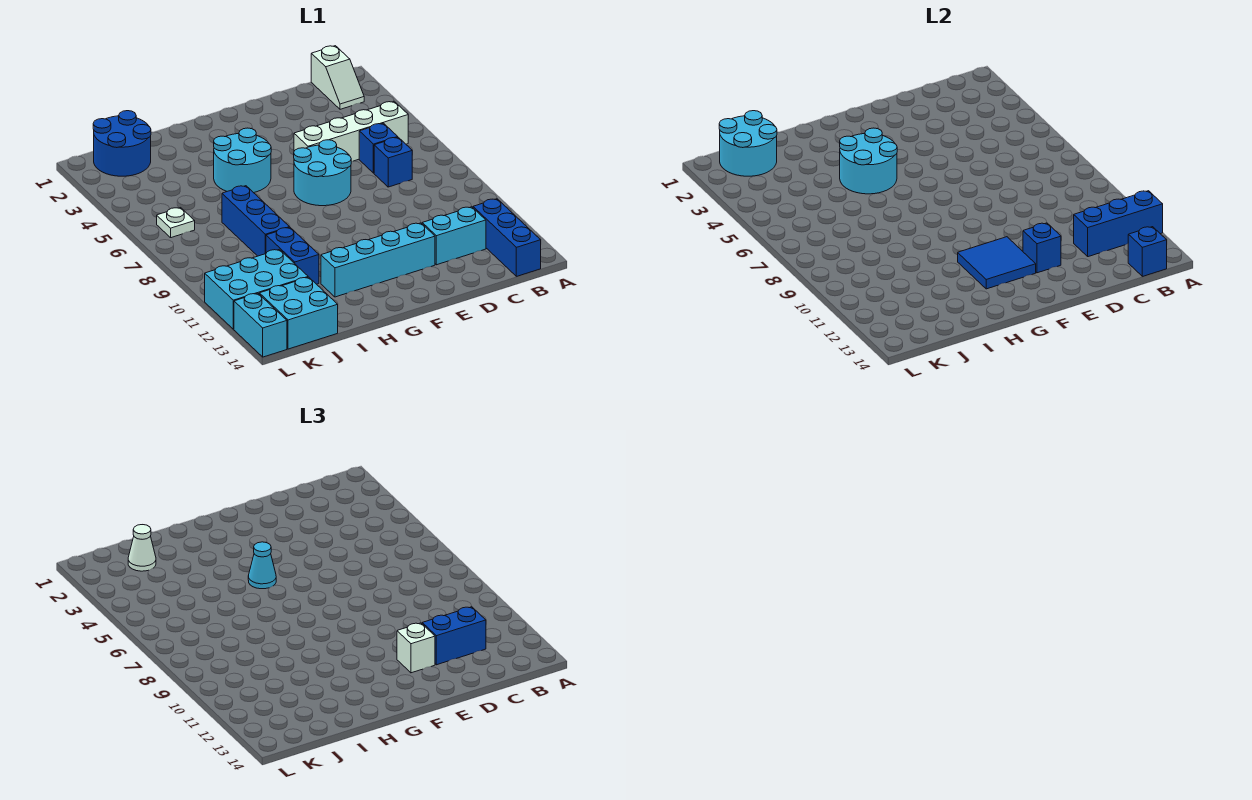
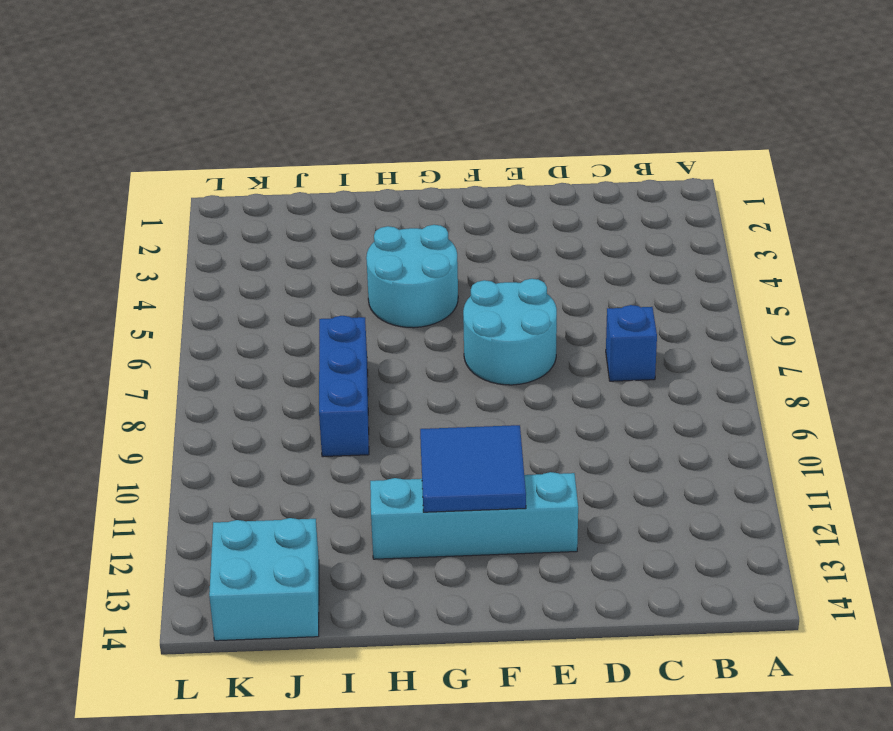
none -> white 1x2 slope [311,46,364,109]
none -> white 1x4 brick [294,101,408,161]
none -> blue 1x3 brick [473,199,541,276]

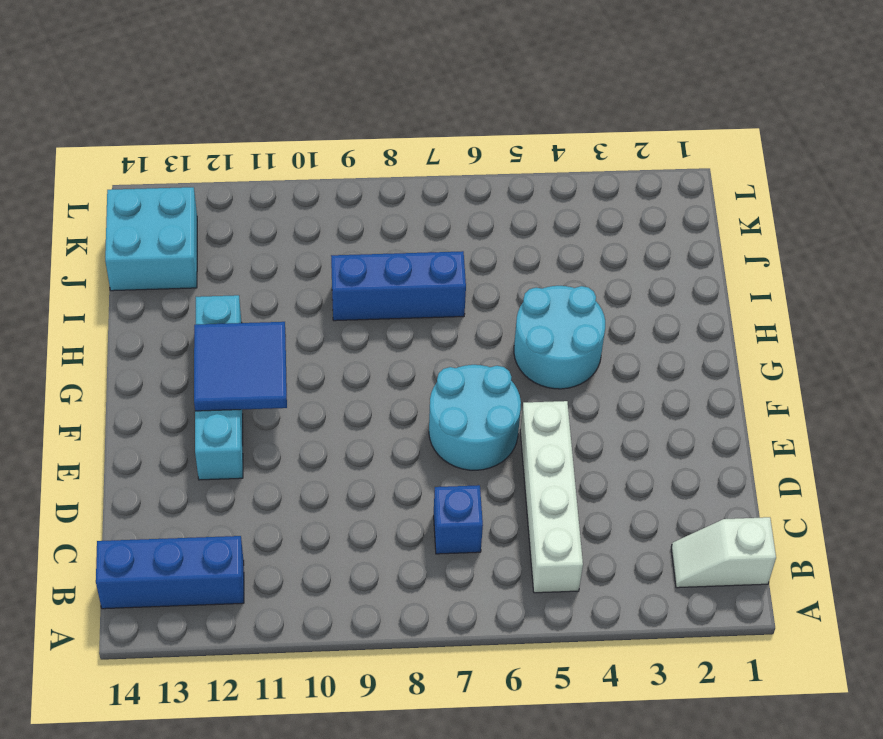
none -> blue 1x1 brick [359,123,397,173]
none -> cyan 1x2 brick [422,207,486,265]
none -> blue 1x2 brick [266,228,319,284]

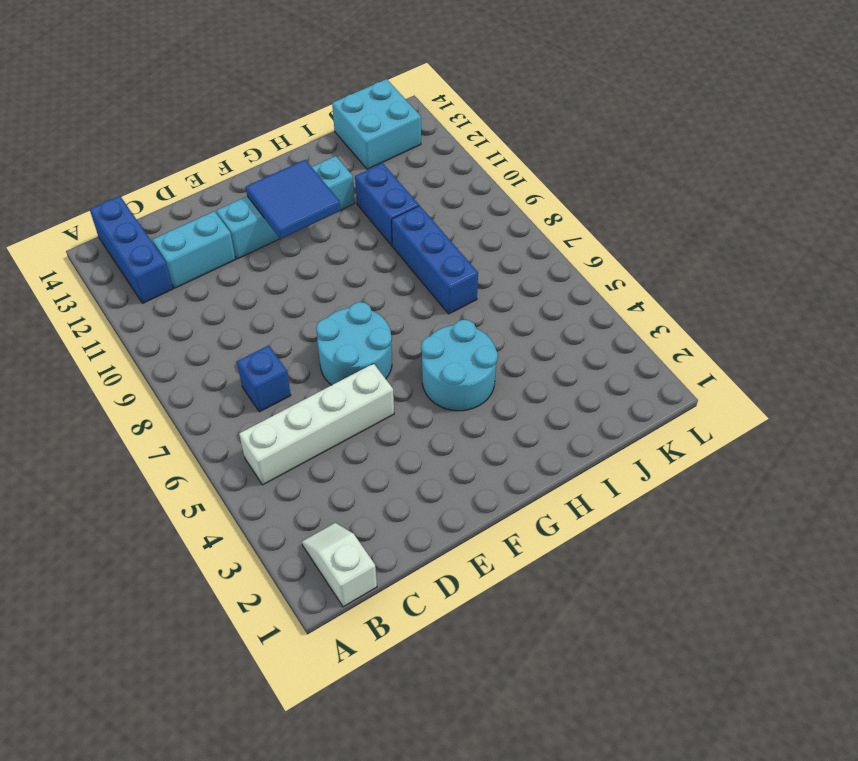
none -> blue 1x1 brick [359,123,397,173]
none -> blue 2x2 round brick [93,111,151,176]
none -> cyan 2x3 brick [205,249,308,329]

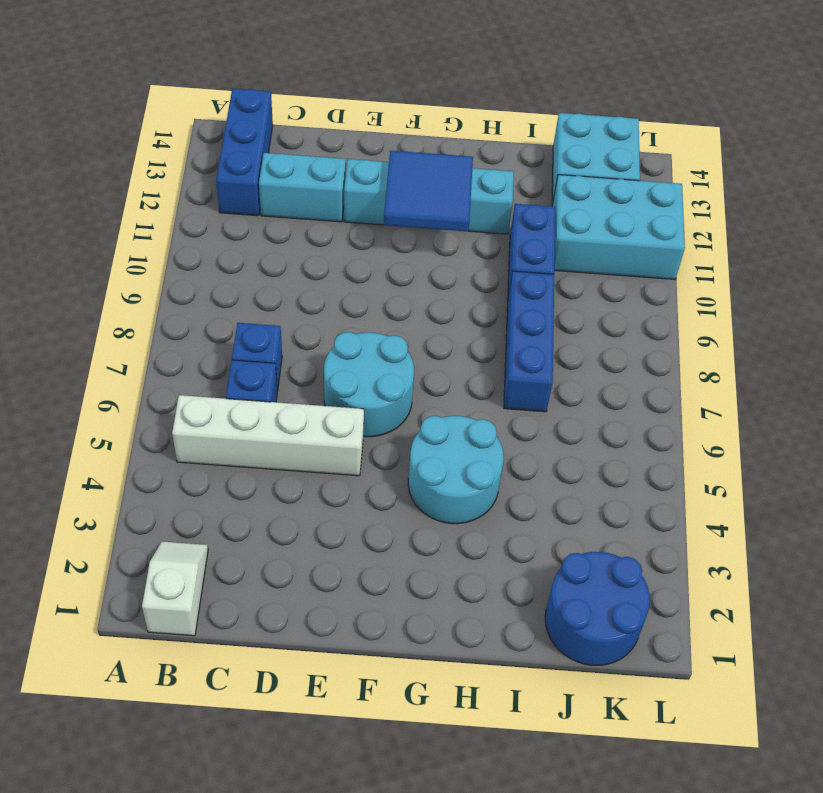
none -> white 1x1 plate [157,208,195,238]
none -> cyan 1x2 brick [234,294,287,357]
none -> blue 1x3 brick [1074,191,1163,257]

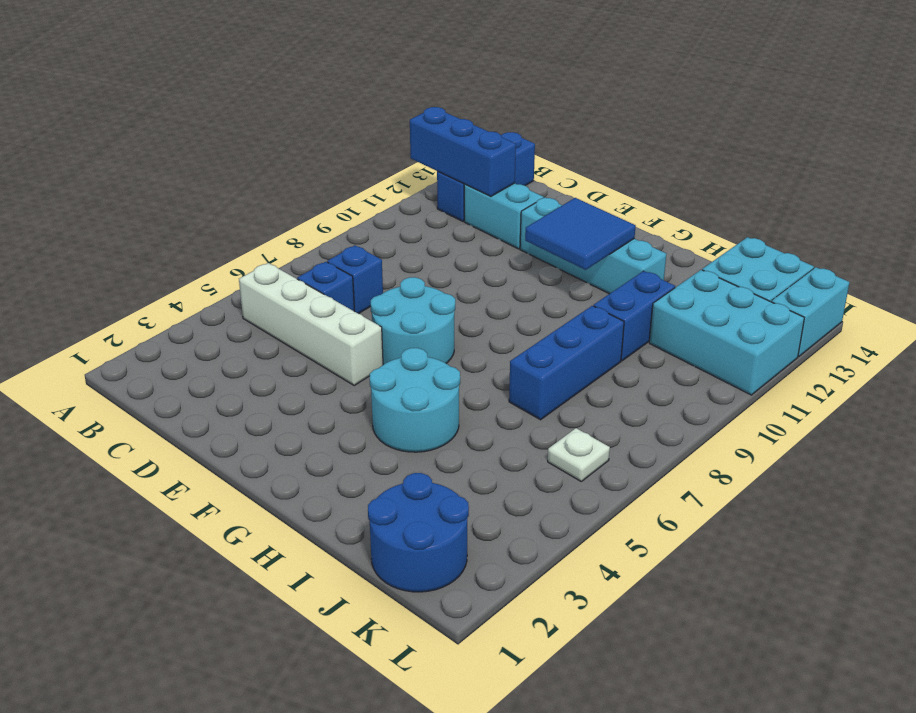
none -> white 1x2 slope [311,46,364,109]
none -> blue 1x1 brick [1128,227,1167,276]
none -> blue 1x1 brick [1023,223,1061,273]

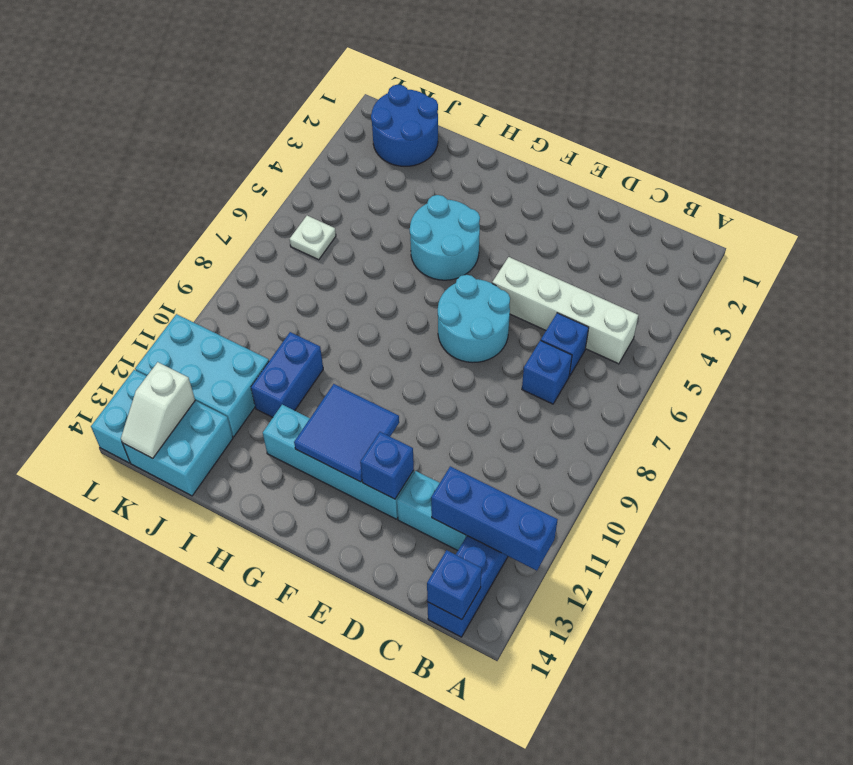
white 1x2 slope [121,362,195,458] -> white 1x2 slope moved to [311,46,364,109]
none -> blue 1x3 brick [222,186,290,256]
none -> cyan 2x2 round brick [840,128,897,194]
none -> cyan 2x2 round brick [719,111,777,176]

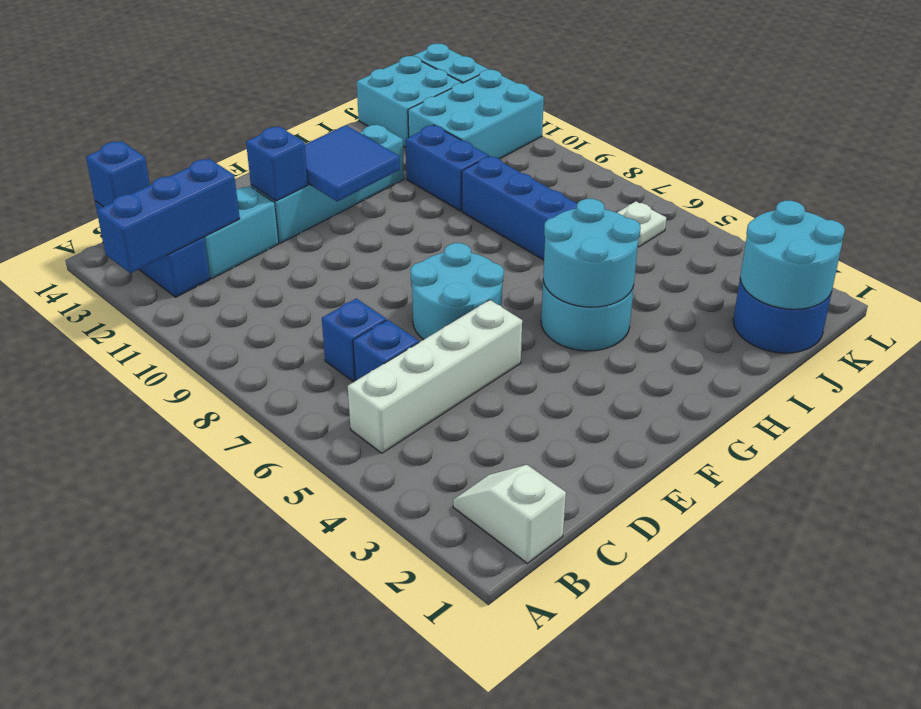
none -> blue 1x2 brick [422,607,486,665]
none -> white 1x1 brick [397,623,435,673]
none -> cyan 1x1 cone [248,542,276,589]

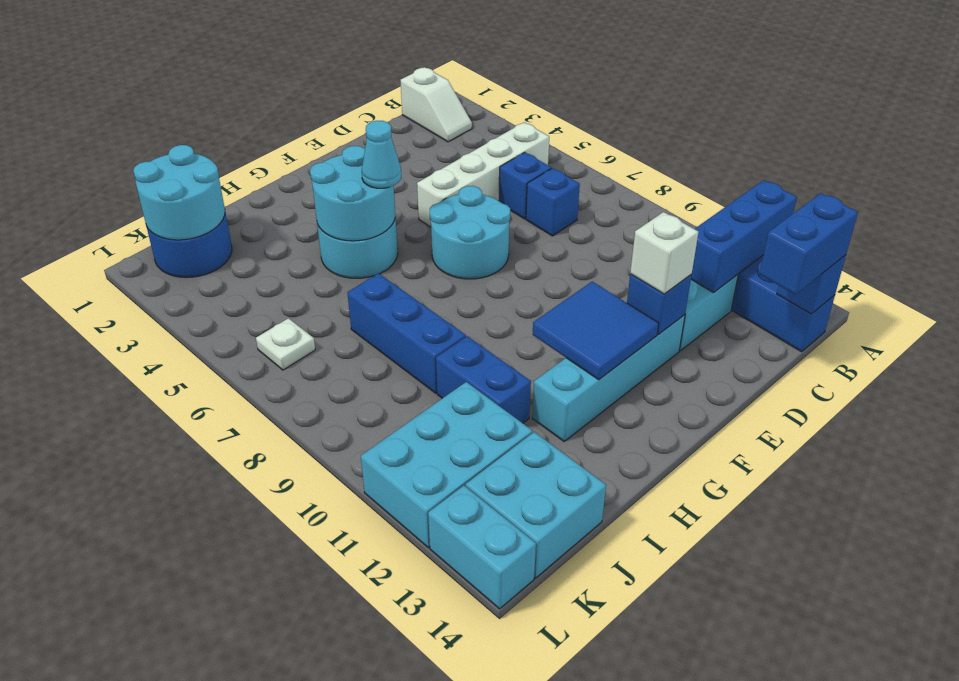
blue 1x2 brick [760,193,858,295] -> blue 1x2 brick moved to [422,607,486,665]
none -> white 1x1 cone [128,525,156,571]

